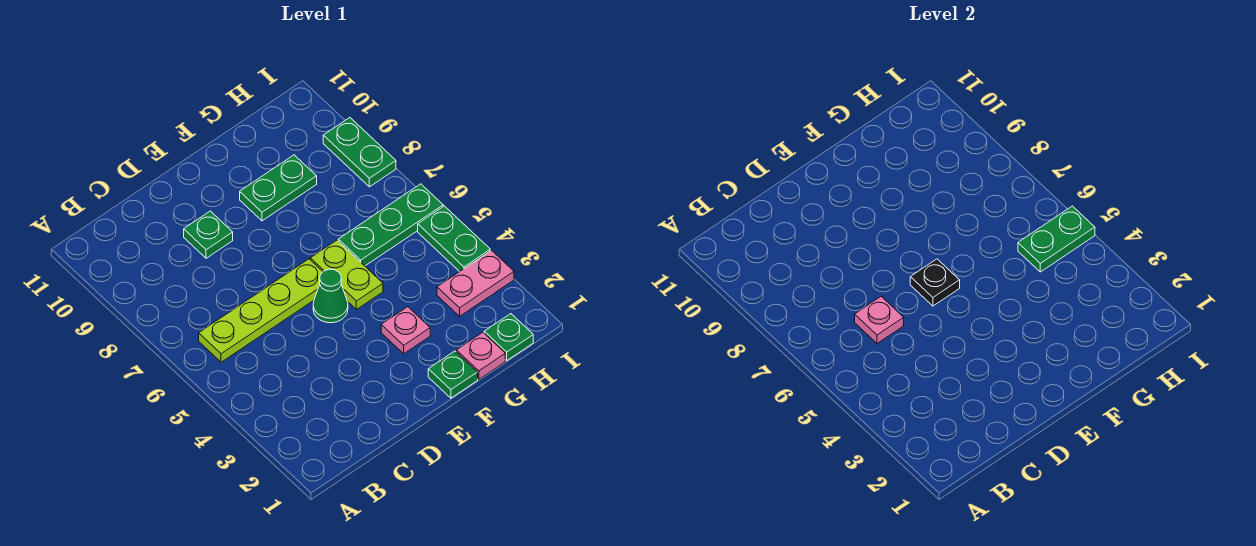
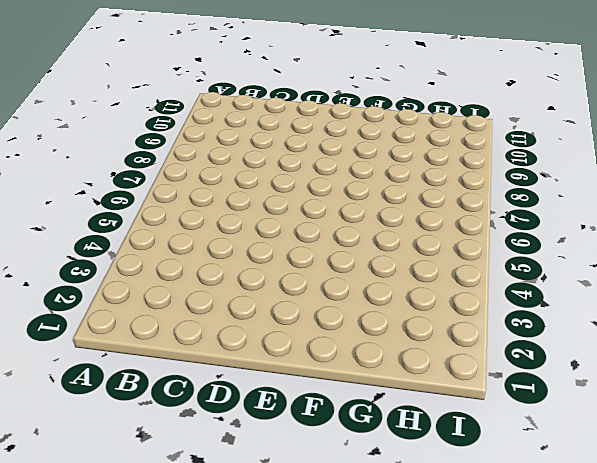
none -> lime 1x4 plate [199,259,323,362]
none -> green 1x1 plate [184,211,233,258]
none -> green 1x1 cone [313,269,348,323]

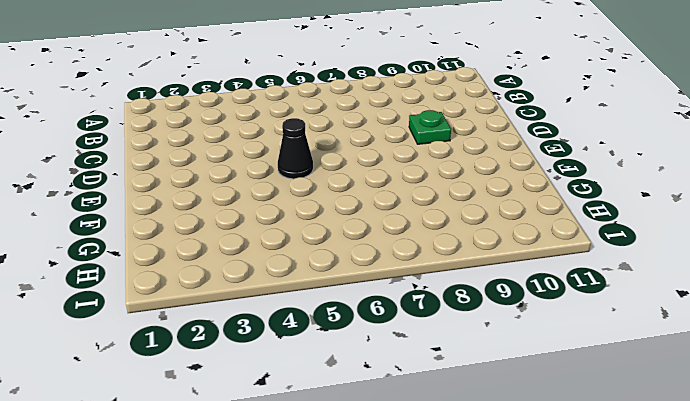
black 1x1 cone [278,118,313,179] -> green 1x1 cone [313,269,348,323]
none -> lime 1x4 plate [199,259,323,362]
none -> green 1x1 plate [428,351,478,398]
none -> pink 1x1 plate [381,307,430,354]

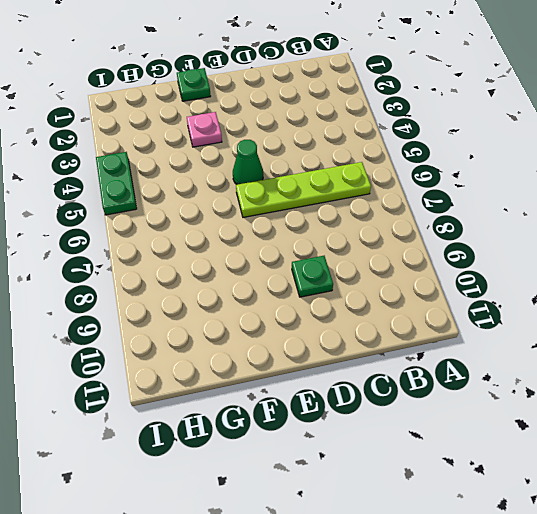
none -> lime 1x2 plate [310,240,383,309]
none -> green 1x2 plate [240,155,317,221]
none -> pink 1x1 plate [456,332,505,379]

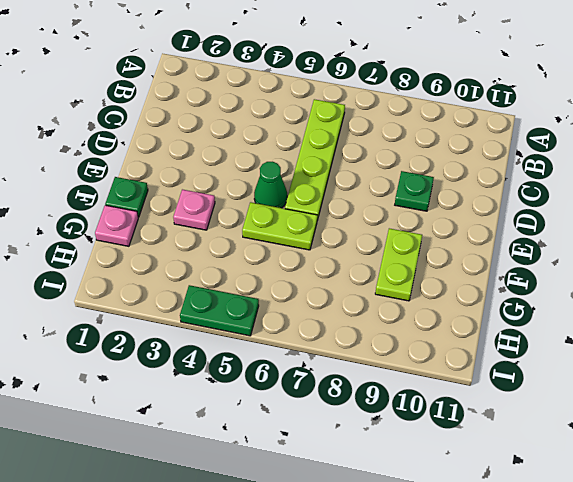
lime 1x2 plate [375,228,422,301] -> green 1x2 plate [240,155,317,221]
none -> green 1x3 plate [338,184,443,266]
none -> green 1x1 plate [484,314,533,361]
none -> pink 1x2 plate [437,250,514,316]

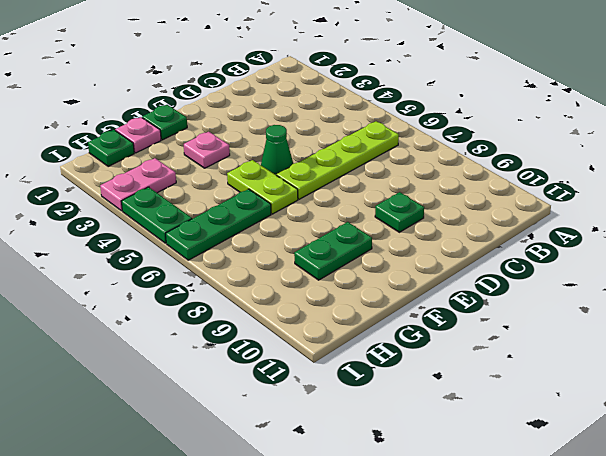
none -> green 1x2 plate [323,118,396,187]
none -> pink 1x1 plate [855,297,904,343]
none -> black 1x1 plate [910,259,960,306]

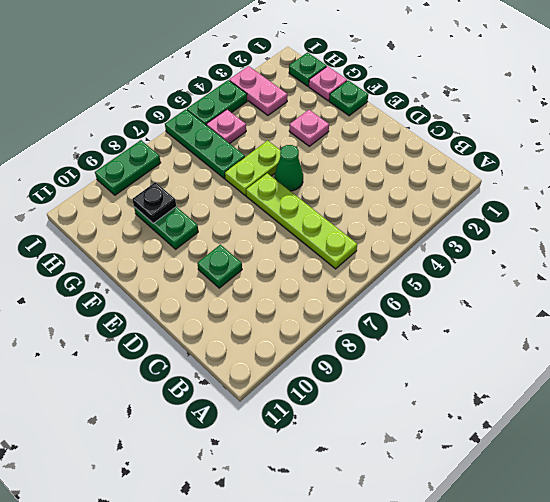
black 1x1 plate [132,182,176,223] -> black 1x1 plate moved to [910,259,960,306]
pink 1x1 plate [206,110,246,143] -> pink 1x1 plate moved to [855,297,904,343]
none -> green 1x2 plate [1018,206,1095,272]

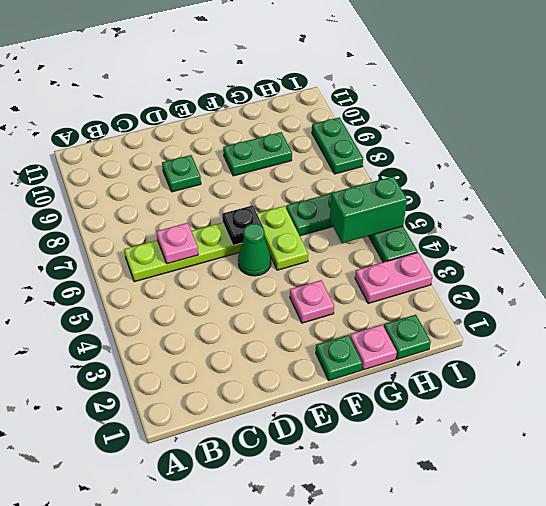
green 1x2 brick [330,176,407,243] -> green 1x2 plate [1018,206,1095,272]

